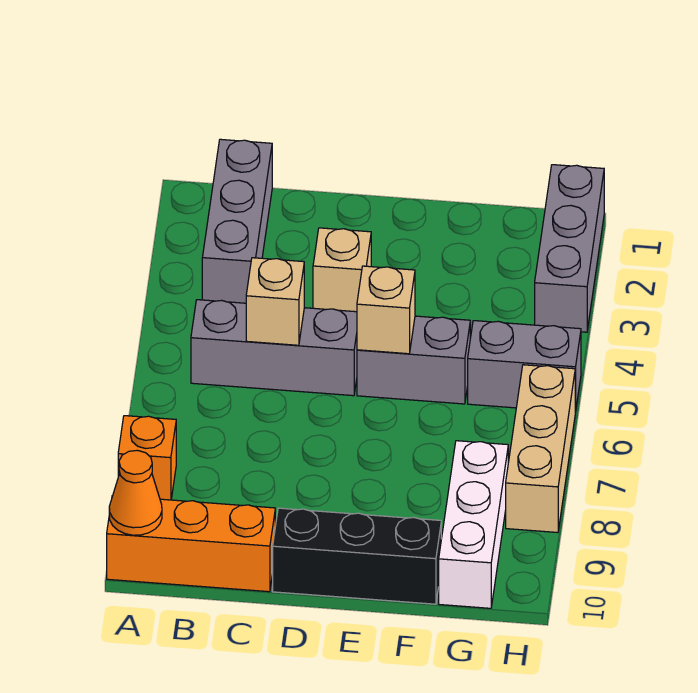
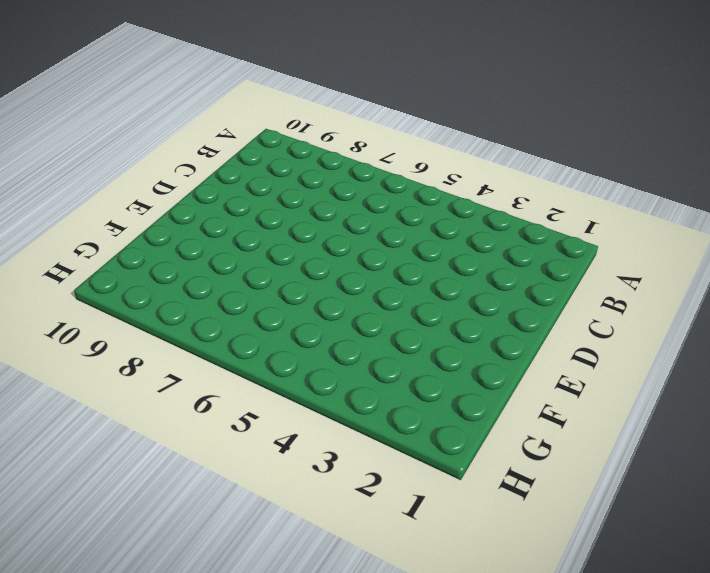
none -> orange 1x1 brick [118,416,176,500]
none -> orange 1x3 brick [107,499,275,592]
none -> grey 1x3 brick [202,139,272,303]

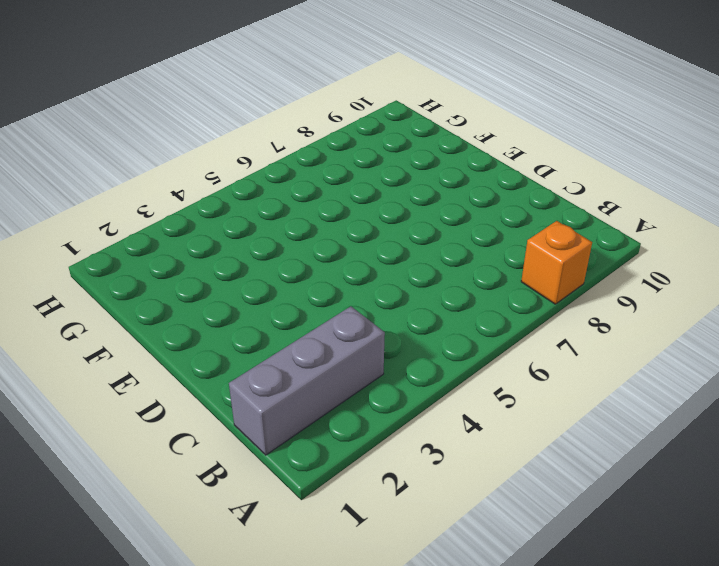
none -> orange 1x3 brick [107,499,275,592]
none -> grey 1x3 brick [191,300,357,396]
none -> tan 1x1 brick [313,228,371,312]

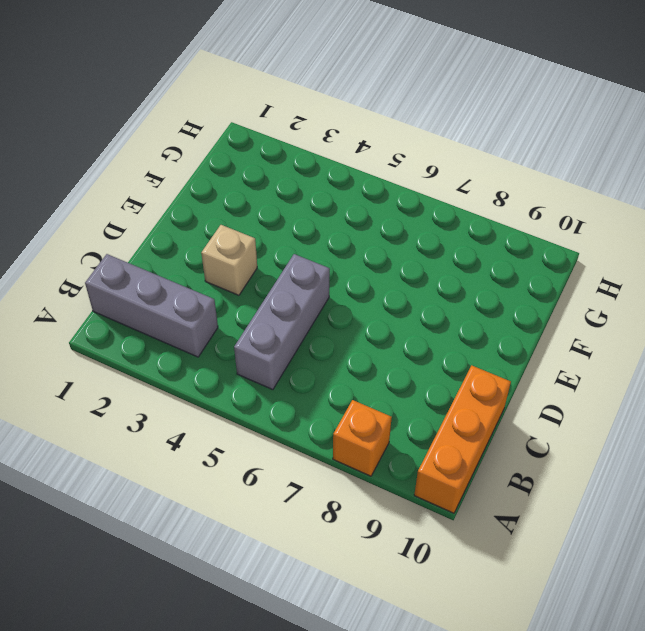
none -> black 1x3 brick [273,508,441,604]
none -> grey 1x2 brick [357,316,470,404]
none -> grey 1x2 brick [468,321,581,412]

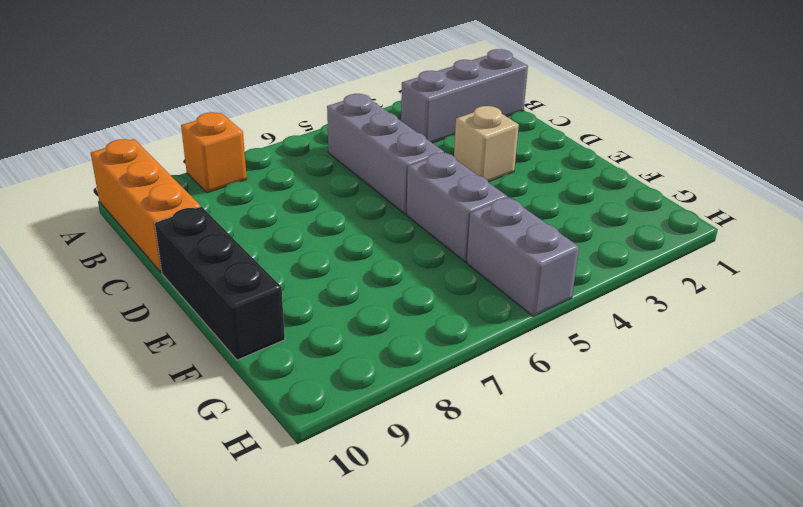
none -> white 1x3 brick [439,441,508,608]
none -> grey 1x3 brick [535,165,604,332]
none -> tan 1x3 brick [506,365,575,532]

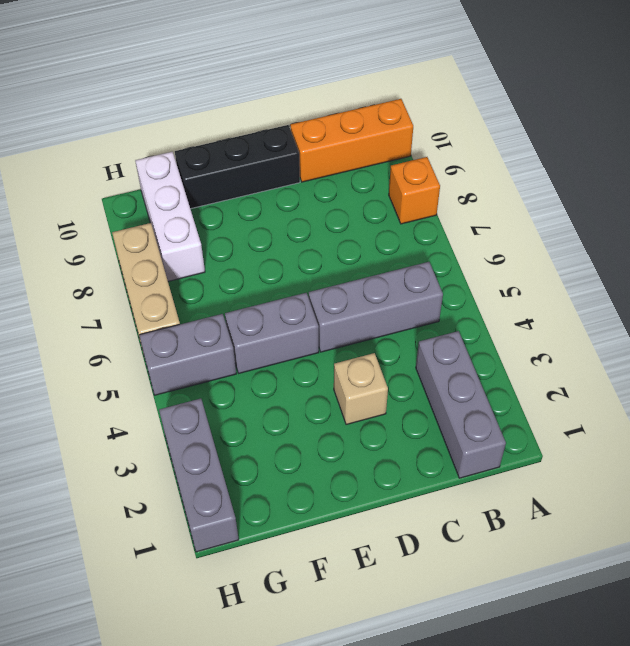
none -> orange 1x1 cone [109,450,162,535]
none -> tan 1x1 brick [246,258,304,345]
none -> tan 1x1 brick [357,266,415,354]

